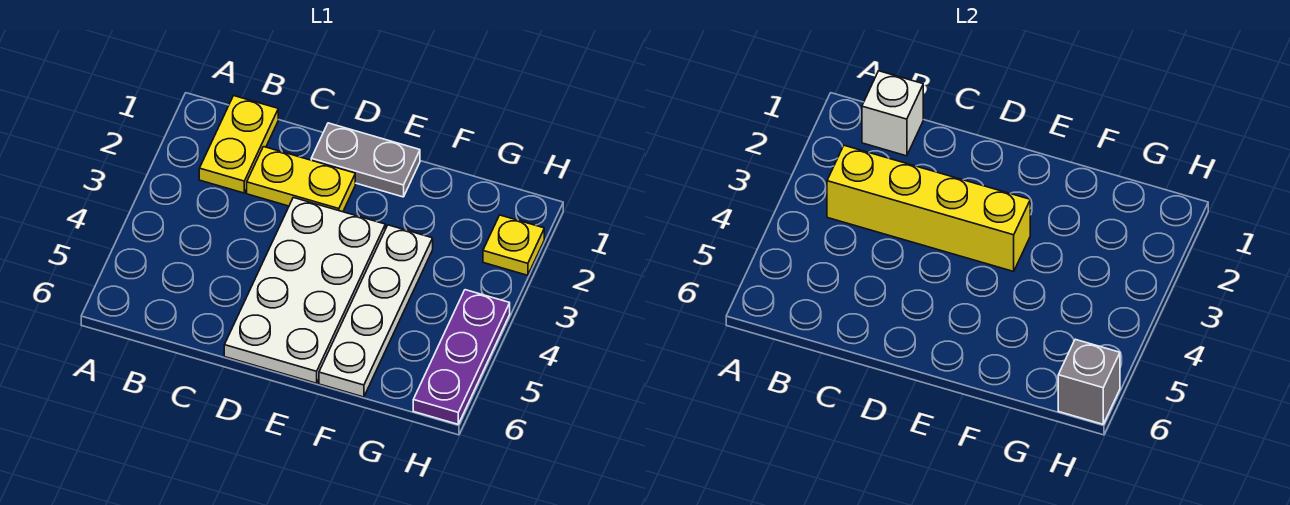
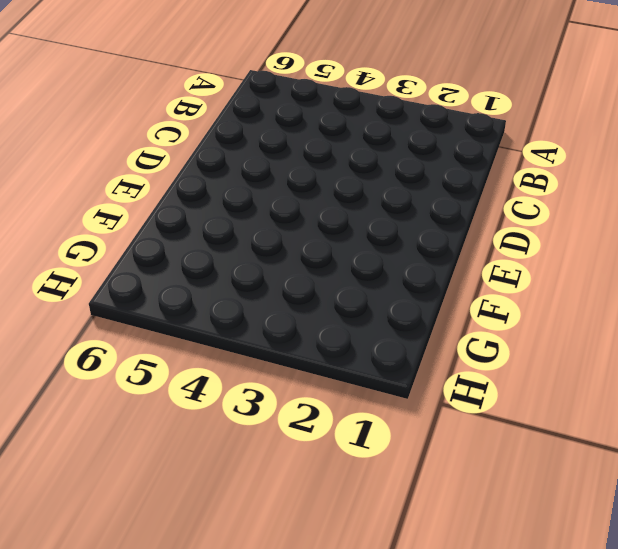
none -> yellow 1x2 plate [199,96,278,193]
none -> yellow 1x2 plate [247,147,355,212]

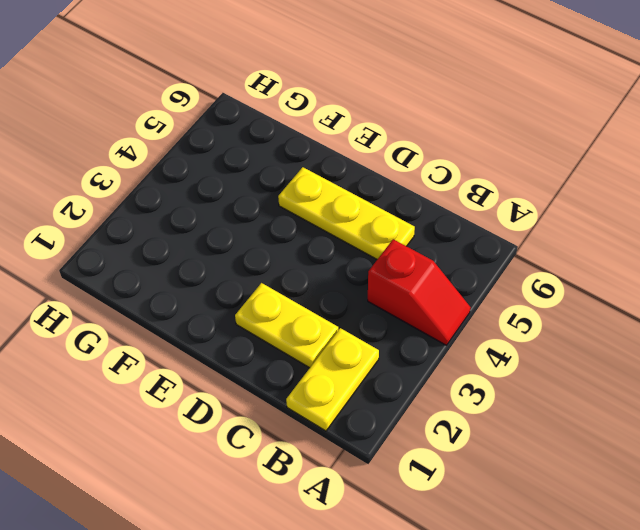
red 1x2 slope [368,239,471,345] -> none
yellow 1x3 plate [278,167,415,259] -> white 2x4 plate [224,198,385,383]
none -> grey 1x2 plate [311,123,420,197]
none -> white 1x4 plate [319,225,433,397]

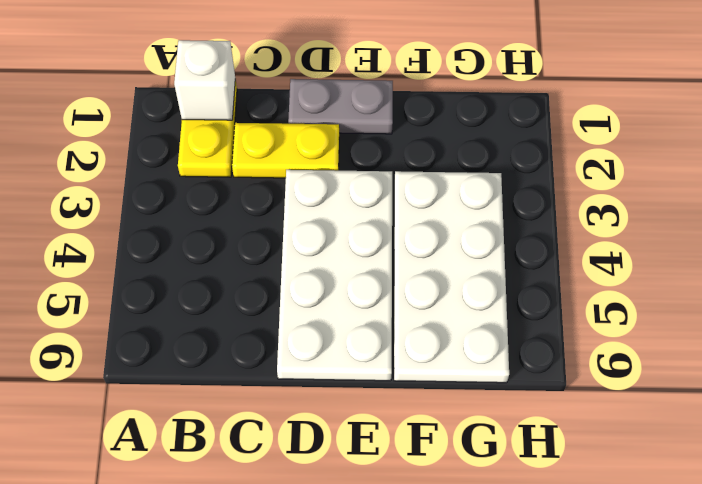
white 2x4 plate [394,171,509,383] -> white 1x4 plate [319,225,433,397]
none -> yellow 1x1 plate [483,215,544,275]
none -> purple 1x3 plate [413,290,510,424]

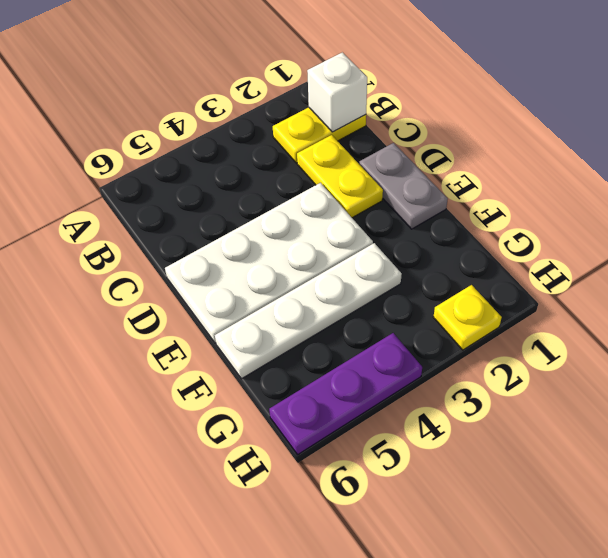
none -> yellow 1x4 brick [827,145,1030,271]
none -> grey 1x1 brick [1058,339,1120,424]

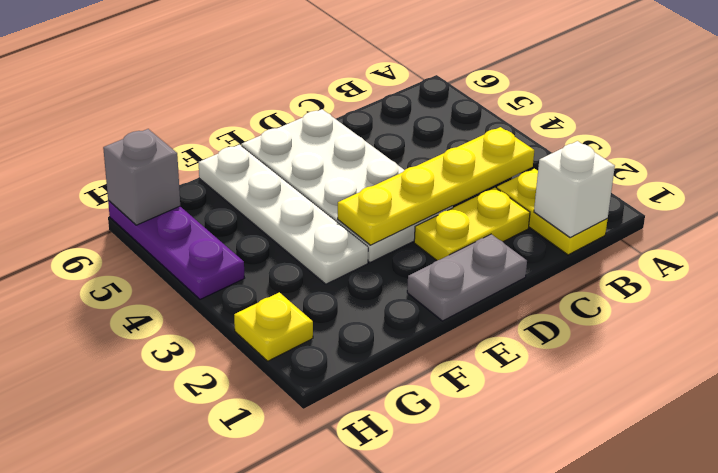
yellow 1x4 plate [338,127,534,245] -> yellow 1x4 brick [827,145,1030,271]

